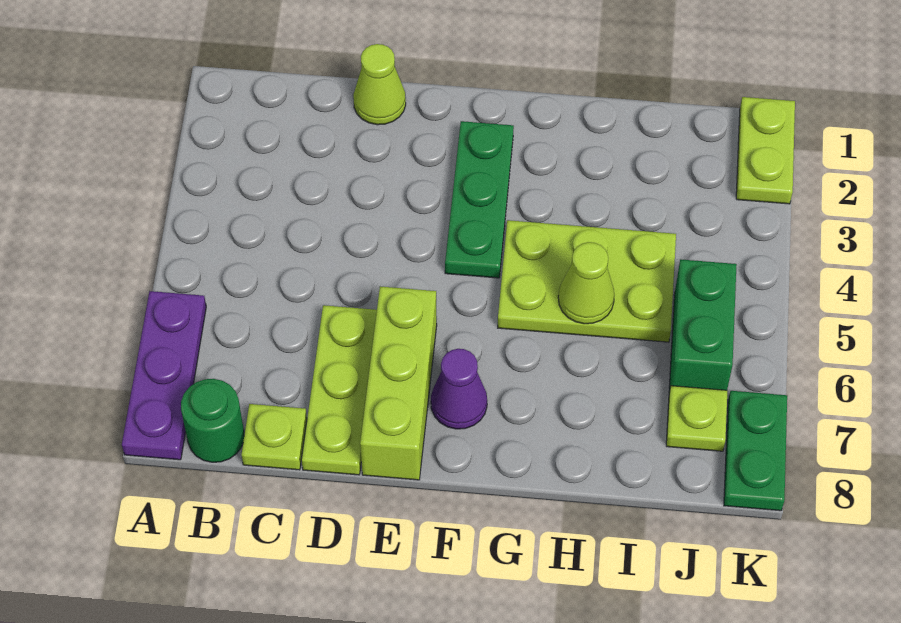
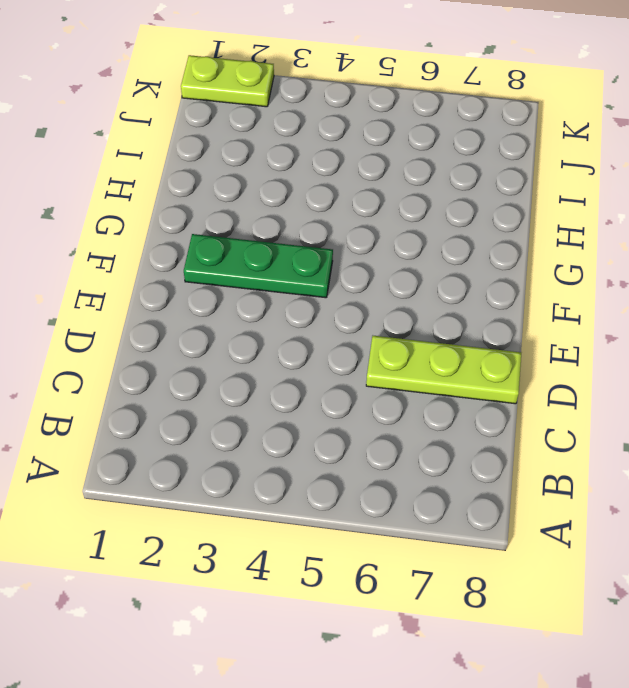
none -> purple 1x3 plate [122,291,206,460]
none -> green 1x1 round brick [181,379,244,462]
none -> lime 1x1 plate [242,404,307,470]

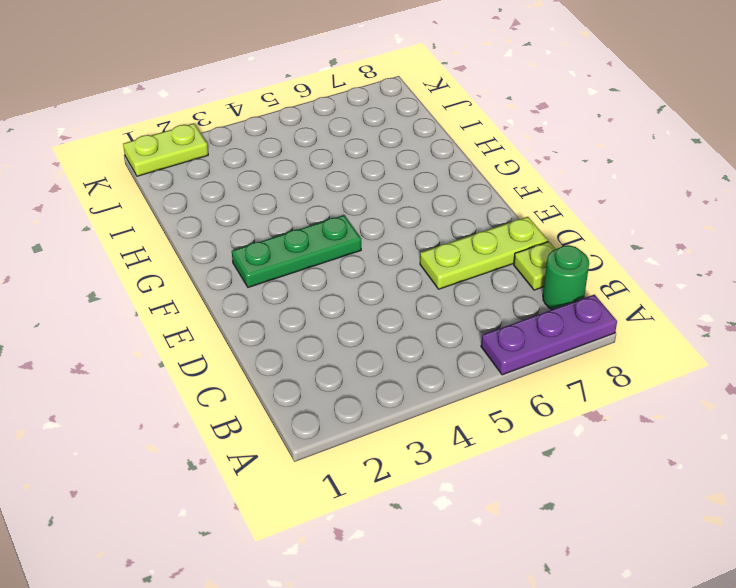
none -> lime 1x1 cone [353,44,406,125]
none -> lime 1x3 brick [360,286,437,480]
none -> purple 1x1 cone [431,349,487,429]

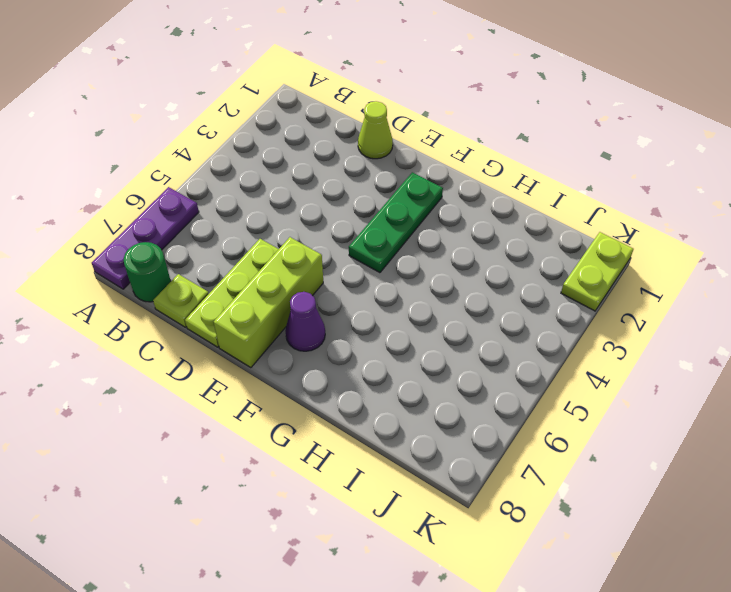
none -> lime 2x3 plate [498,220,676,342]
none -> green 1x2 brick [669,259,737,393]
none -> lime 1x1 plate [666,386,727,451]

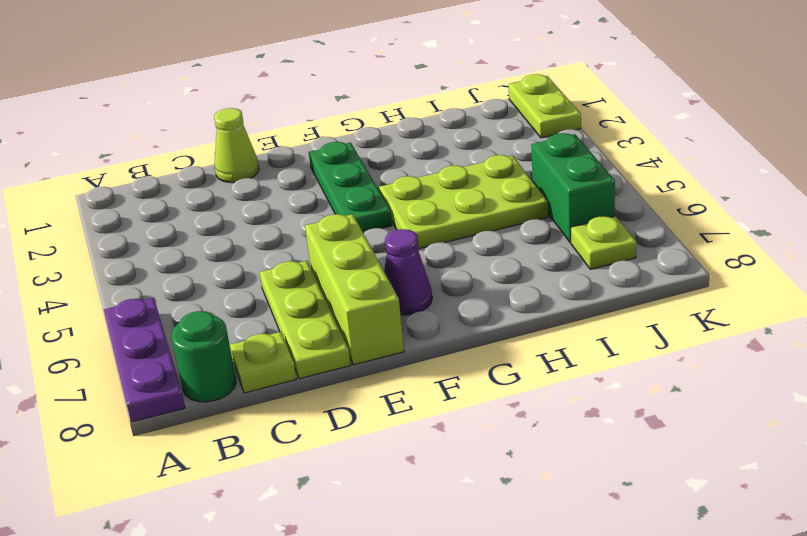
none -> green 1x2 plate [724,391,787,511]
none -> lime 1x1 cone [558,242,614,324]

